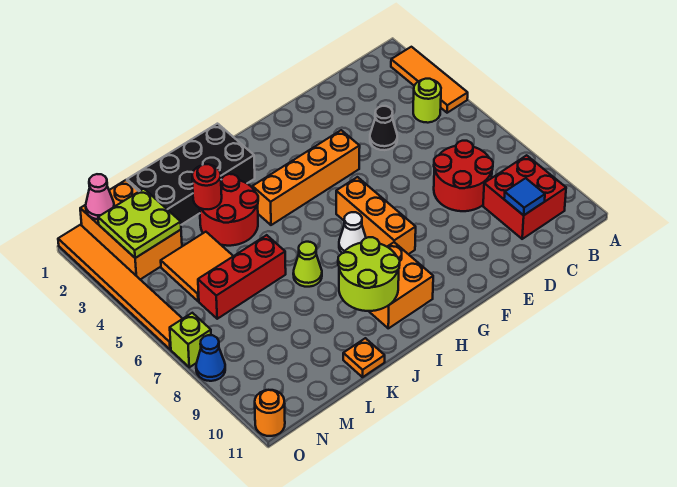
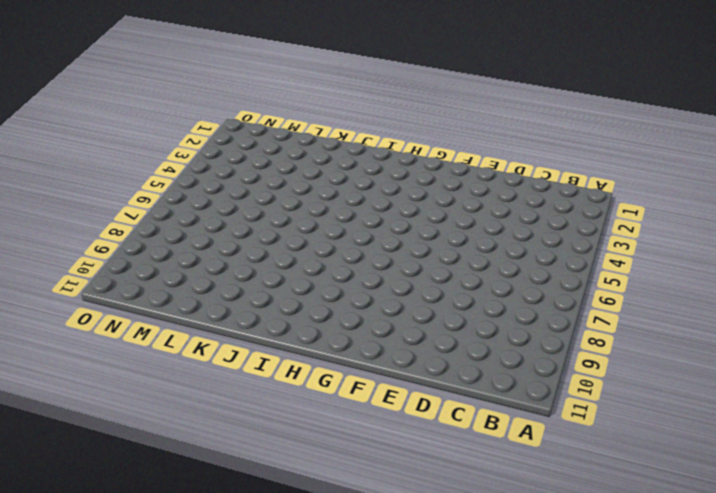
none -> orange 1x3 tile [391,47,468,113]
none -> lime 1x1 round brick [413,79,441,123]
none -> red 2x2 brick [483,155,566,239]

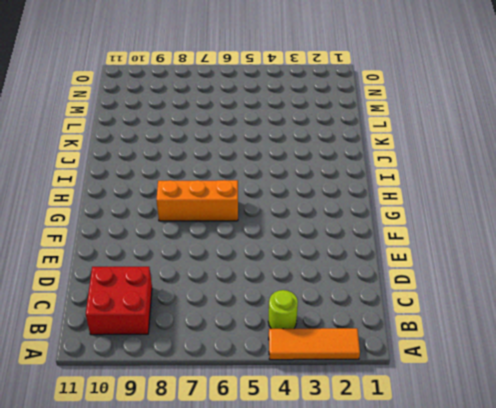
none -> red 2x2 round brick [434,141,493,211]
none -> black 1x1 cone [370,106,397,150]
none -> orange 1x4 brick [252,130,360,225]

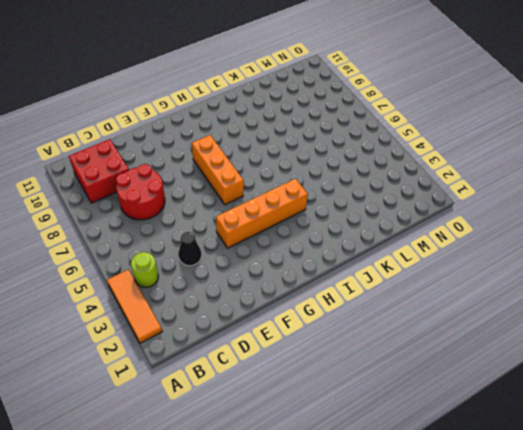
none -> white 1x1 cone [339,212,366,253]
none -> orange 2x2 brick [369,242,433,328]
none -> black 2x4 brick [127,124,255,225]

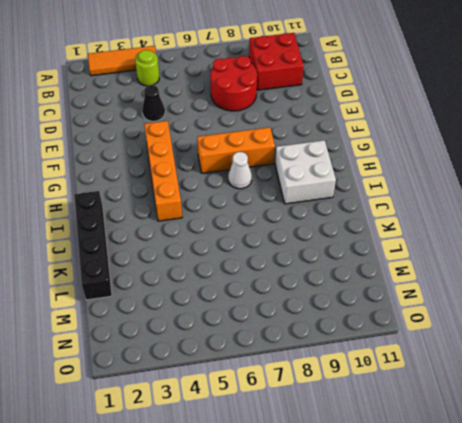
white 2x2 brick [275,140,336,204] -> orange 2x2 brick [369,242,433,328]
black 1x4 brick [74,191,112,300] -> black 2x4 brick [127,124,255,225]
none -> red 2x2 round brick [200,174,258,246]
none -> lime 1x1 cone [293,242,322,287]
none -> red 1x3 brick [198,235,286,319]

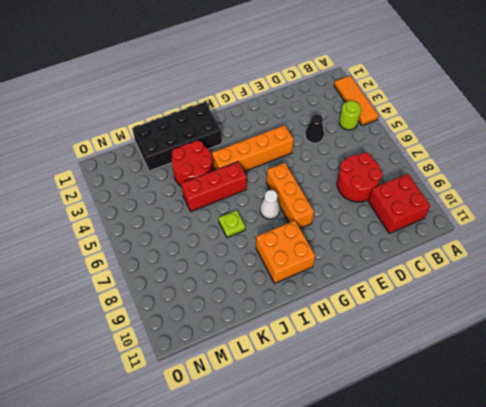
red 1x3 brick [181,162,247,212] -> red 1x3 brick moved to [198,235,286,319]
lime 1x1 plate [218,210,245,238] -> lime 1x1 cone [293,242,322,287]
none -> orange 1x1 plate [343,338,385,377]
none -> orange 2x2 tile [161,232,233,301]
none -> orange 2x3 brick [80,180,182,279]

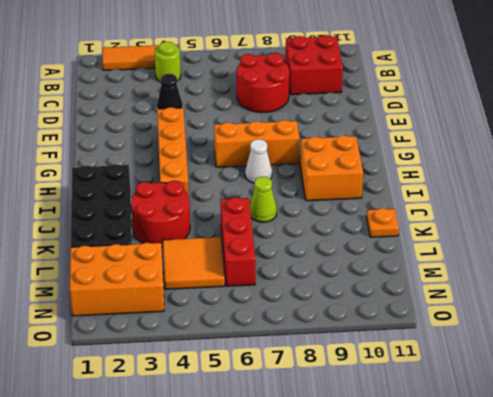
none -> orange 1x6 tile [58,225,183,349]
none -> lime 1x1 brick [170,313,211,367]
none -> blue 1x1 cone [196,335,225,381]

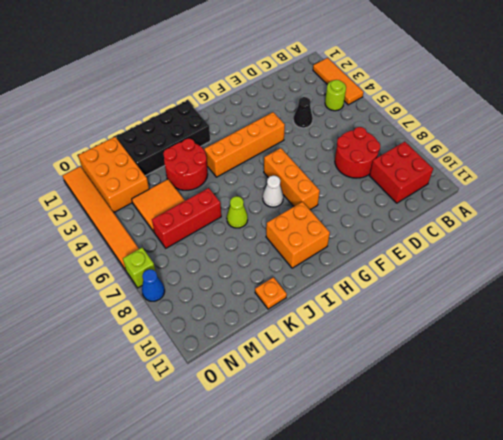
none -> orange 1x1 round brick [255,390,285,436]
none -> blue 1x1 tile [504,178,545,215]
none -> lime 2x2 round brick [338,237,400,311]

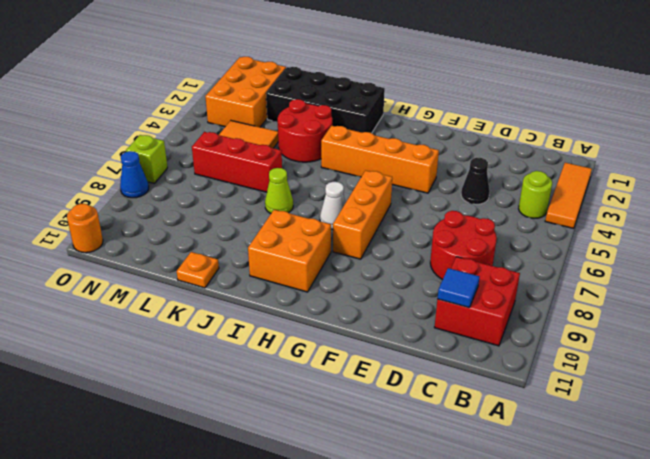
none -> orange 1x6 tile [58,225,183,349]
none -> lime 2x2 round brick [338,237,400,311]
none -> red 1x1 round brick [192,164,222,209]

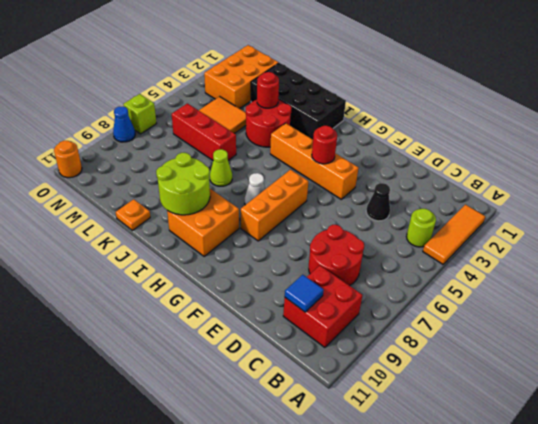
red 1x1 round brick [312,126,337,164] -> none
none -> orange 1x6 tile [58,225,183,349]
none -> lime 2x2 plate [98,189,181,258]
none -> pink 1x1 cone [86,174,114,219]

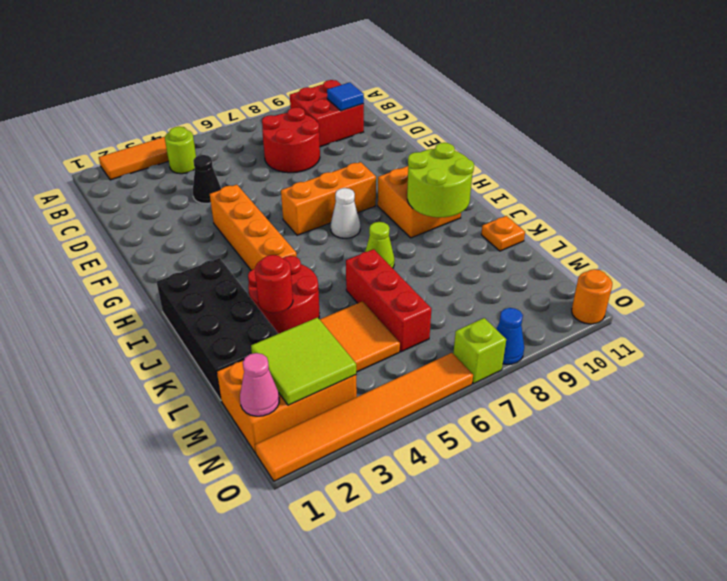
lime 2x2 tile [251,318,356,405] -> lime 2x2 plate [98,189,181,258]

